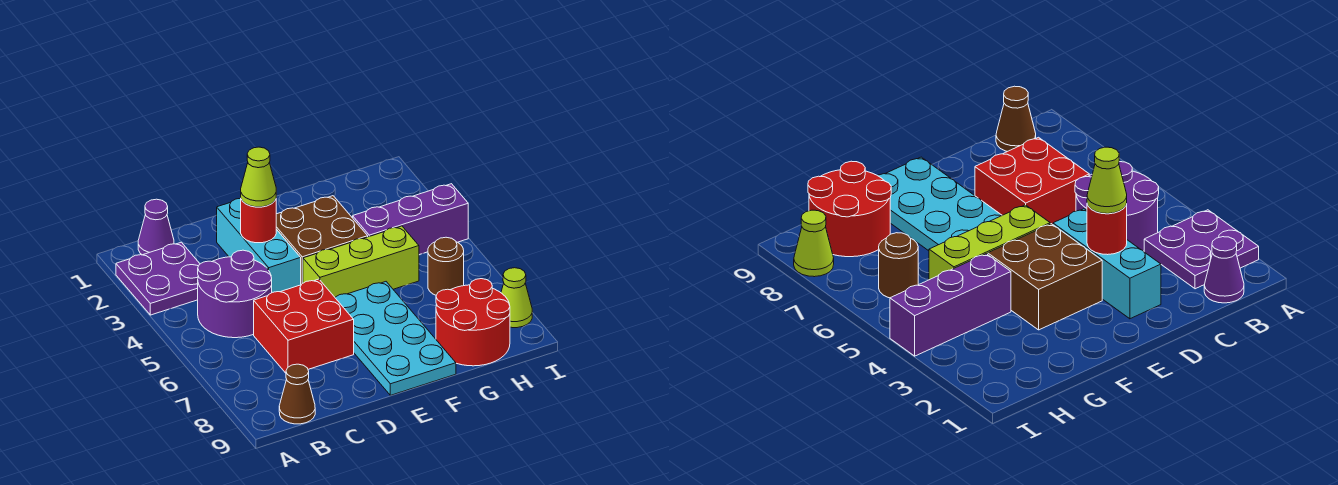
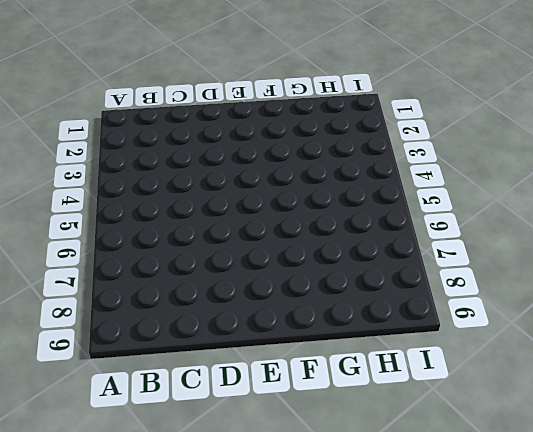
none -> purple 2x2 plate [116,242,200,315]
none -> purple 1x1 cone [138,199,174,255]
none -> purple 2x2 round brick [198,250,272,338]

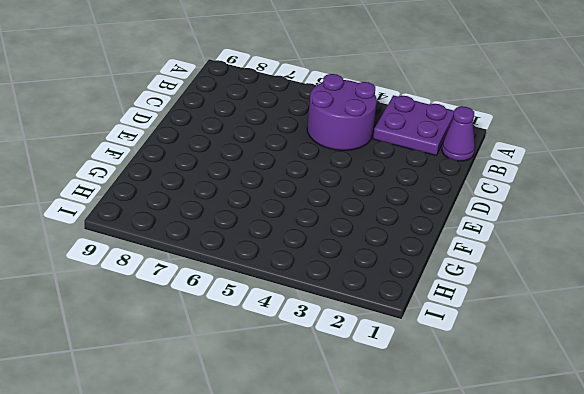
none -> brown 1x1 cone [279,364,315,424]
none -> red 2x2 brick [254,279,354,373]
none -> cyan 1x3 brick [217,198,301,292]

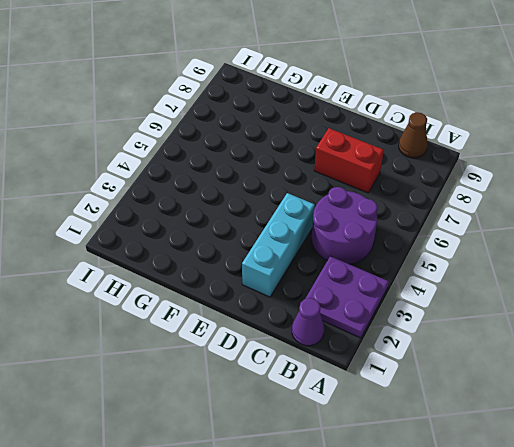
red 1x2 brick [314,128,384,193] -> red 2x2 brick [254,279,354,373]
none -> brown 2x2 brick [276,196,368,285]
none -> lime 1x3 brick [303,226,419,297]
none -> cyan 2x4 plate [335,282,456,395]

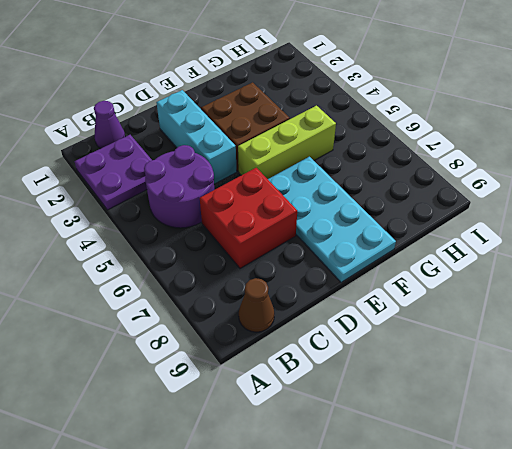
none -> purple 1x3 brick [353,184,468,255]
none -> red 2x2 round brick [436,279,510,366]
none -> brown 1x1 round brick [428,237,464,295]

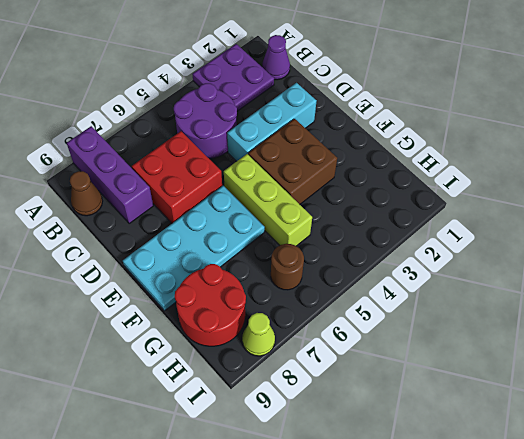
purple 1x3 brick [67,126,153,224] -> purple 1x3 brick moved to [353,184,468,255]
none -> red 1x1 round brick [241,199,276,243]
none -> lime 1x1 cone [241,147,276,207]

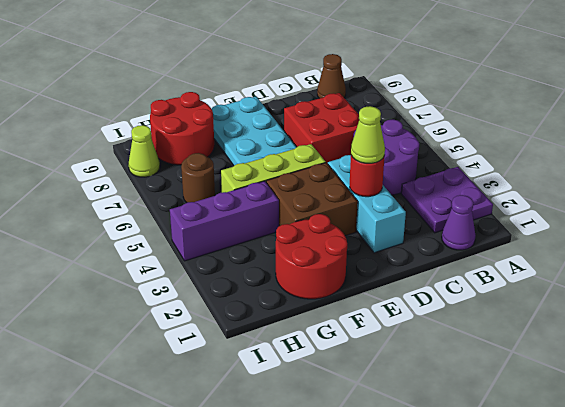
red 2x2 round brick [276,214,347,299] -> none

